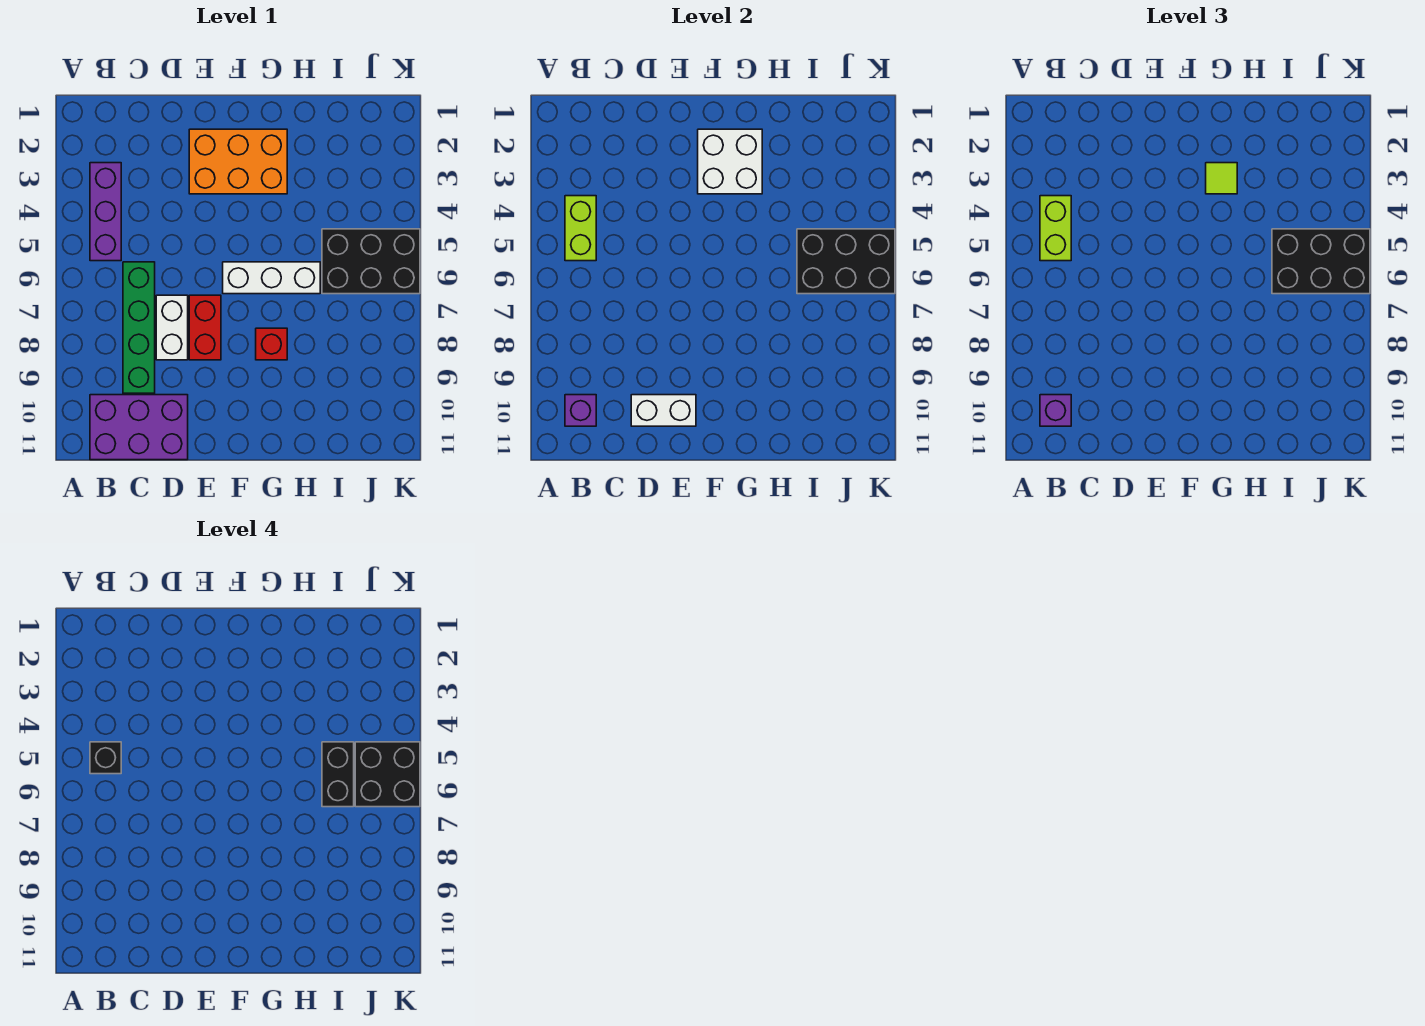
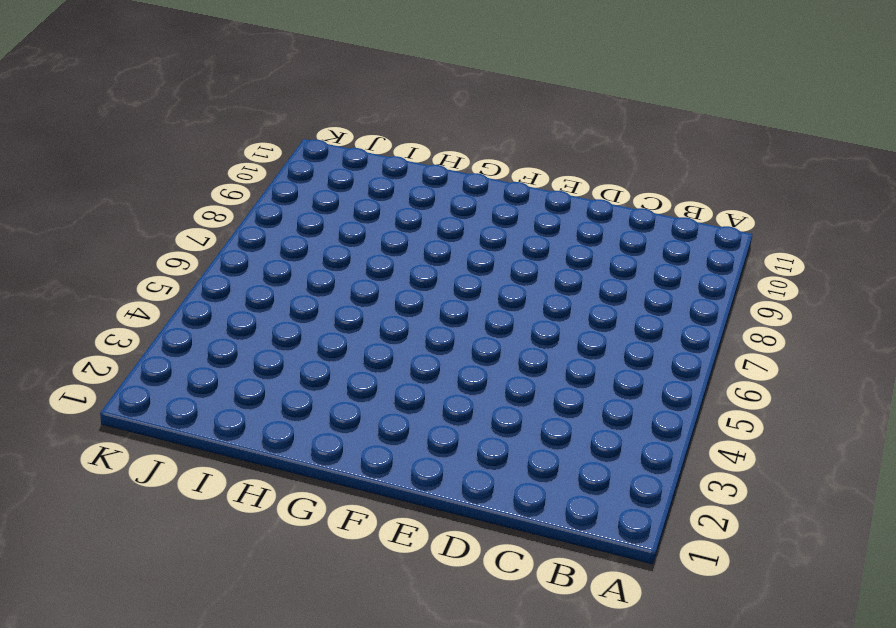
none -> purple 1x3 brick [90,163,121,261]
none -> purple 2x3 brick [90,395,188,460]
none -> green 1x4 brick [123,262,155,393]

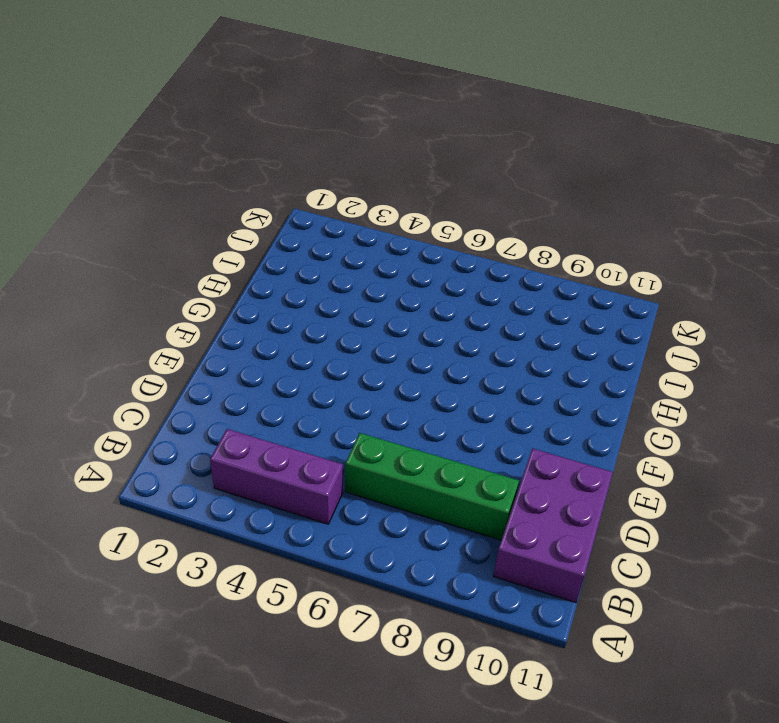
none -> white 1x2 brick [156,295,188,360]
none -> orange 2x3 brick [189,129,287,194]
none -> red 1x2 brick [189,295,221,360]

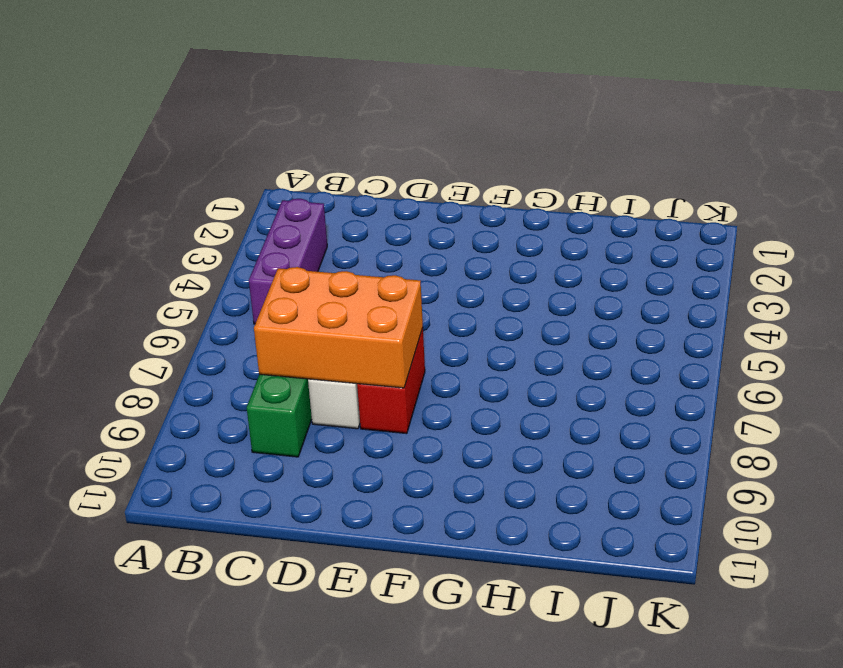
orange 2x3 brick [254,267,423,388] -> orange 2x3 brick moved to [189,129,287,194]
none -> purple 2x3 brick [90,395,188,460]
none -> white 1x3 brick [223,262,320,294]
none -> red 1x1 brick [256,328,287,360]

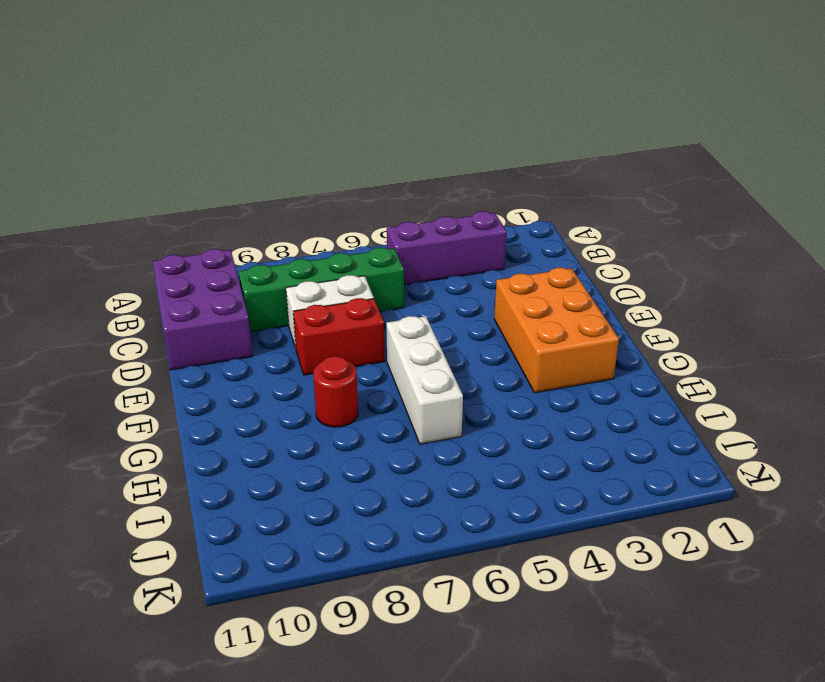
red 1x1 round brick [313,356,358,427] -> red 1x1 brick [256,328,287,360]
none -> black 2x3 brick [322,229,420,294]
none -> lime 1x2 brick [565,196,596,261]
none -> purple 1x1 brick [565,395,596,426]

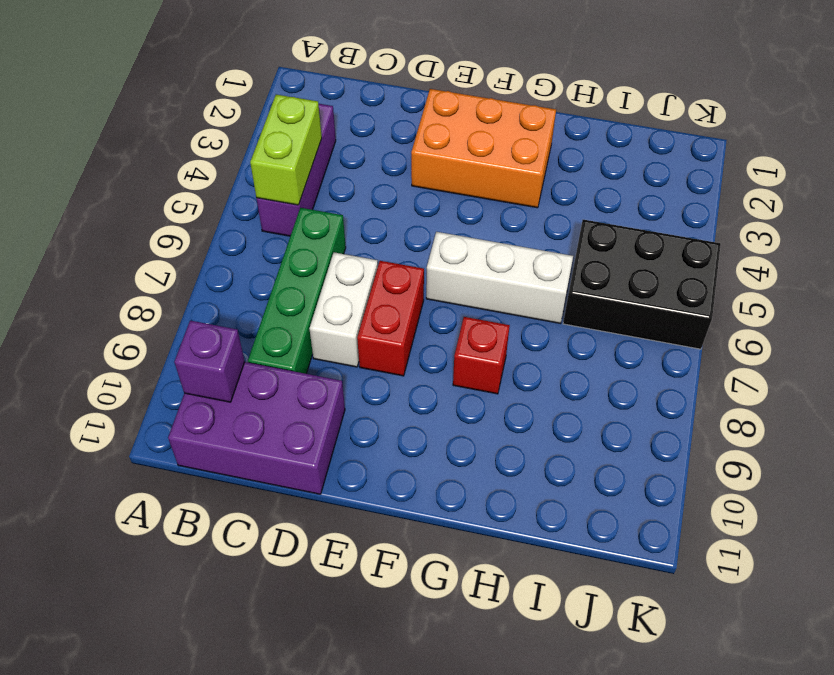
none -> white 1x2 brick [631,395,696,426]
none -> white 2x2 brick [698,129,762,194]
none -> black 2x3 brick [797,229,895,294]

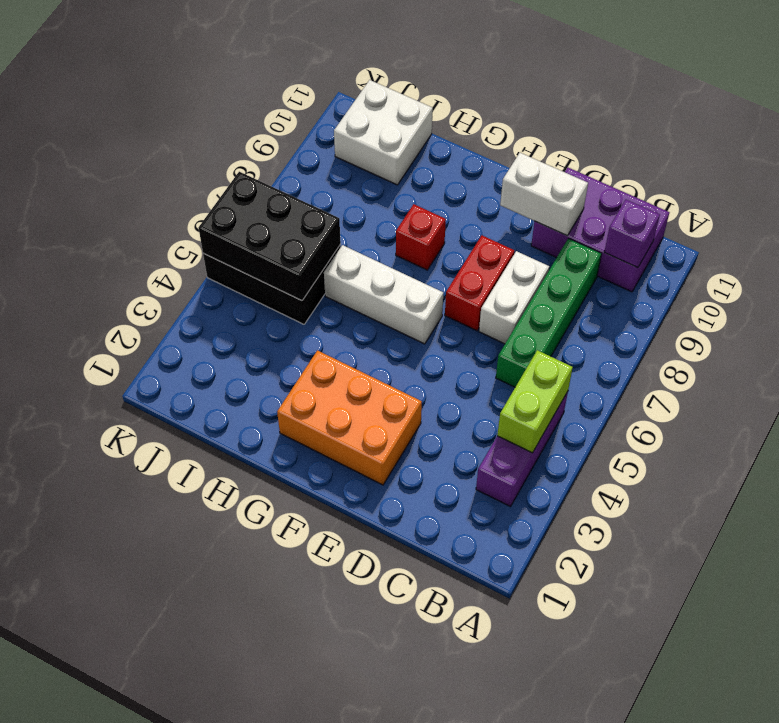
white 2x2 brick [334,80,433,185] -> white 2x2 brick moved to [698,129,762,194]
none -> lime 1x2 brick [1040,196,1071,261]
none -> purple 1x1 brick [1040,395,1071,426]
none -> lime 1x1 tile [1206,163,1237,194]

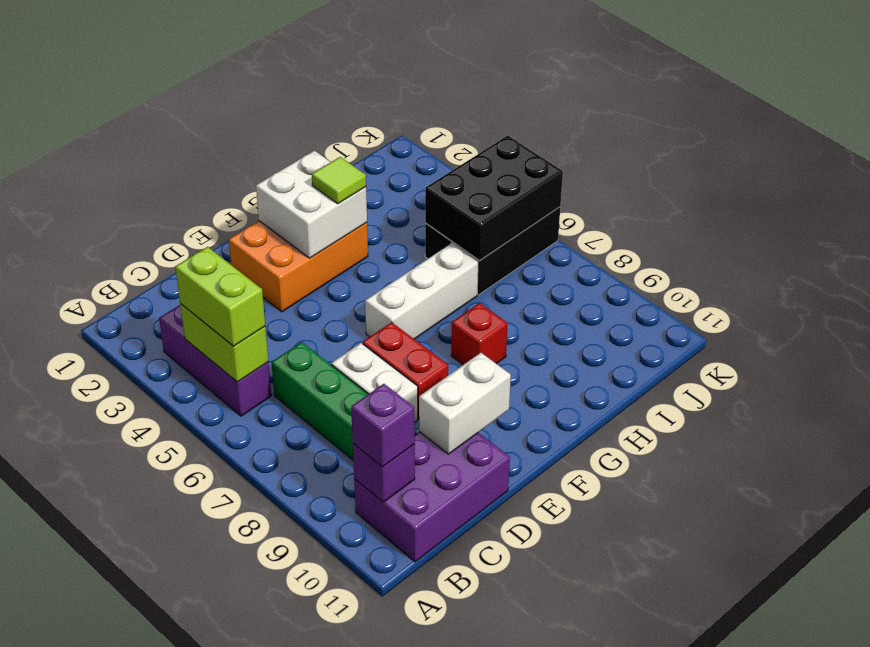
none -> black 2x3 brick [1272,229,1370,294]
none -> black 1x1 brick [90,742,121,774]
none -> black 1x2 brick [322,742,354,807]

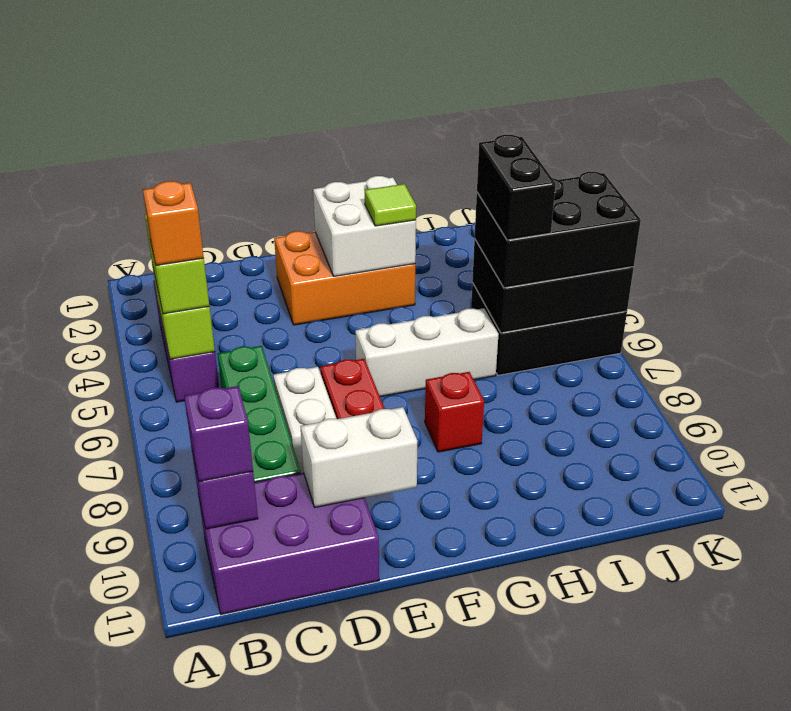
orange 1x1 brick [143,181,204,265] -> black 1x1 brick [90,742,121,774]
none -> black 2x2 brick [355,742,420,807]

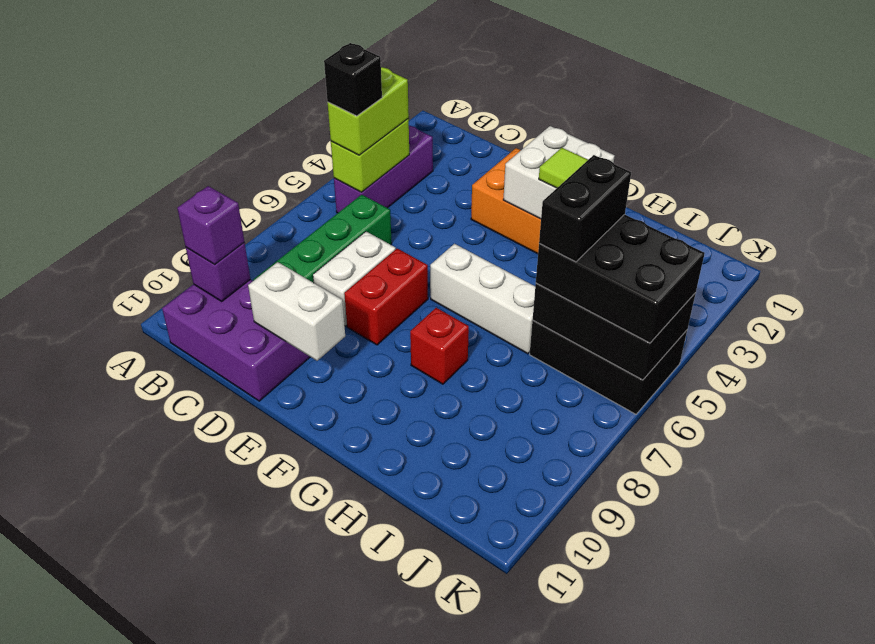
none -> black 2x2 brick [355,742,420,807]

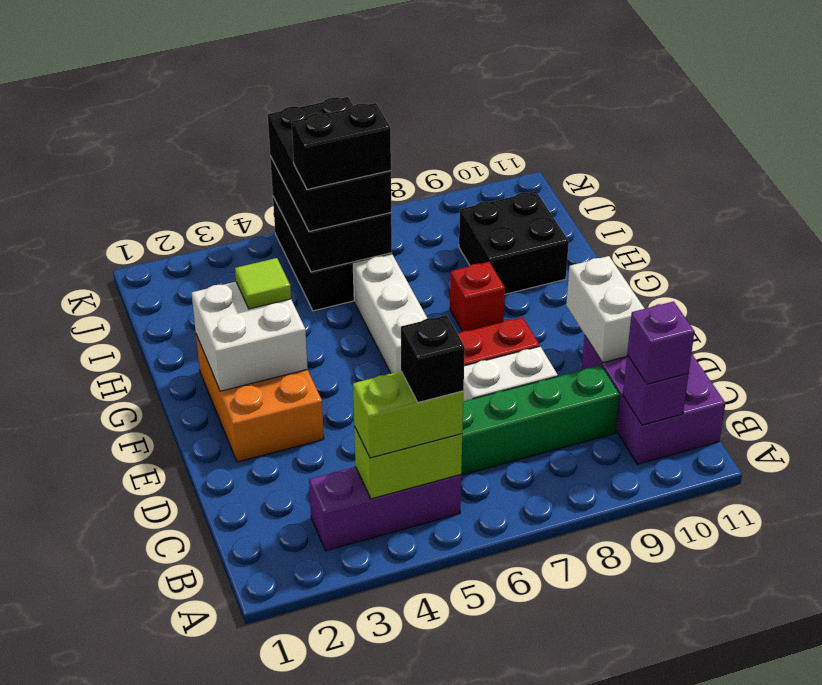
black 2x2 brick [459,191,569,294] -> black 2x2 brick moved to [355,742,420,807]

